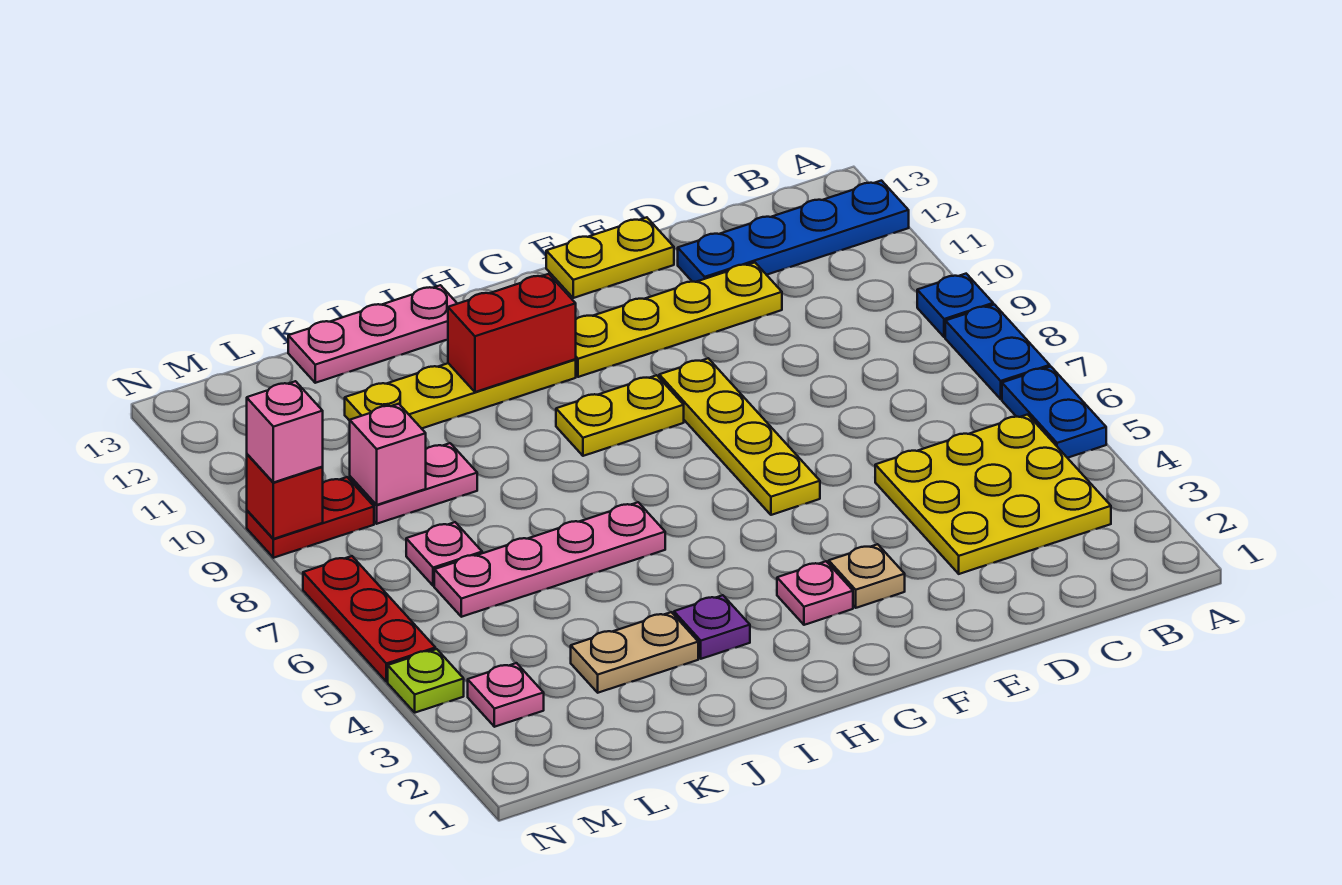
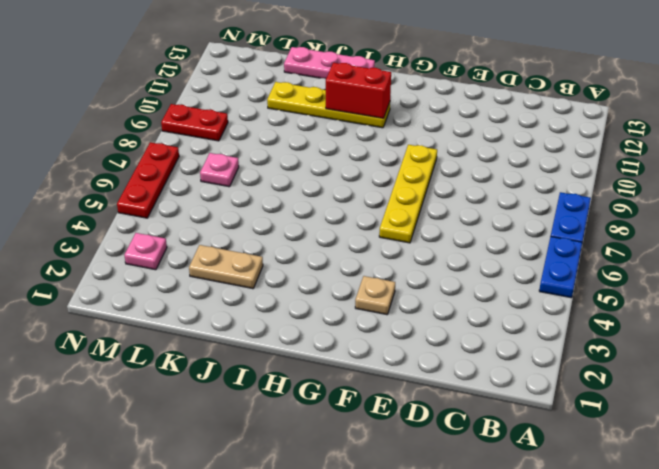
none -> blue 1x1 plate [917,274,993,337]
none -> blue 1x4 plate [678,181,909,282]
none -> yellow 3x3 plate [875,415,1111,574]

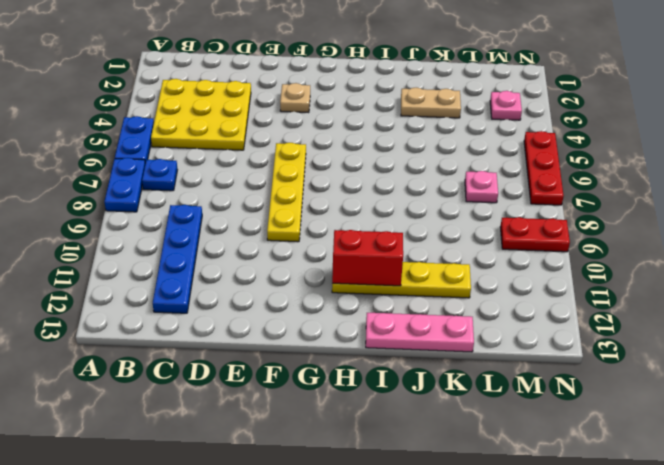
blue 1x1 plate [142,159,177,191] -> blue 1x1 plate moved to [917,274,993,337]
blue 1x4 plate [153,205,202,313] -> blue 1x4 plate turned to [678,181,909,282]
none -> yellow 1x4 plate [575,263,782,377]
none -> yellow 1x2 plate [546,217,674,298]
none -> pink 1x1 plate [777,561,853,625]

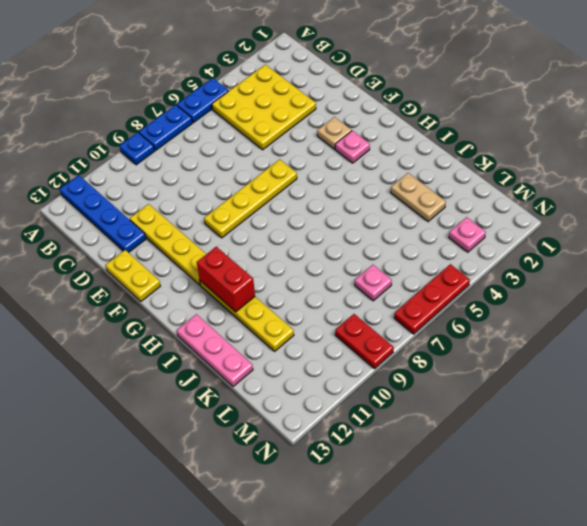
none -> yellow 1x2 plate [556,375,684,456]
none -> purple 1x1 plate [674,595,750,659]
none -> pink 1x4 plate [434,502,665,617]

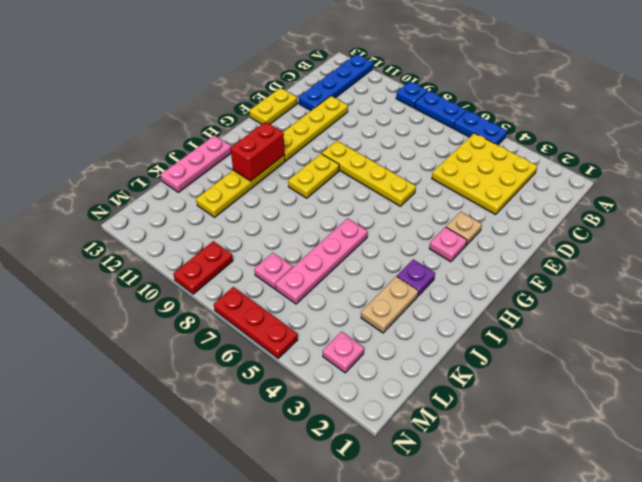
none -> pink 1x2 plate [350,443,477,524]
none -> lime 1x1 plate [388,649,464,713]
none -> pink 1x1 brick [350,404,426,505]

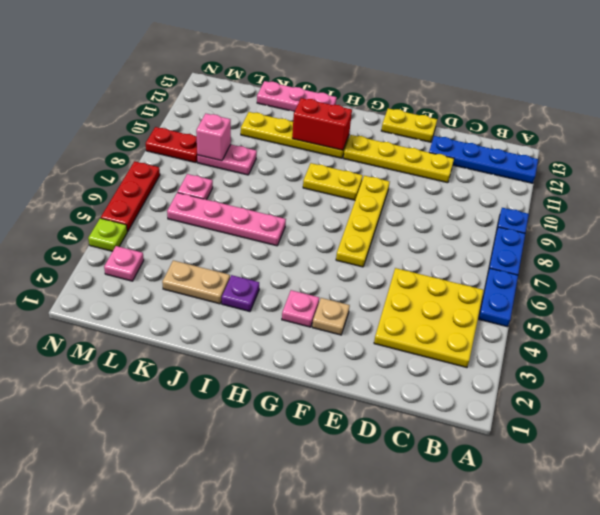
none -> red 1x1 brick [247,454,323,539]
none -> pink 1x1 brick [247,381,323,483]

